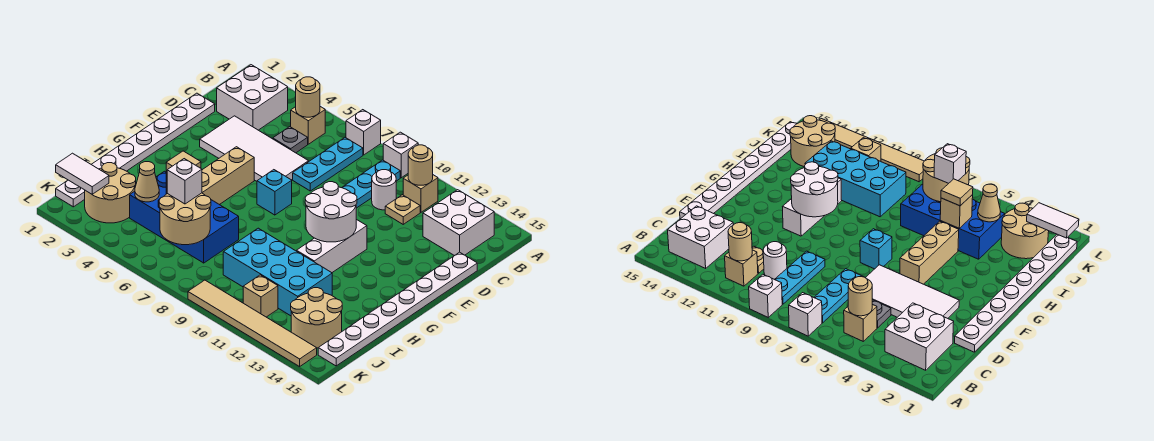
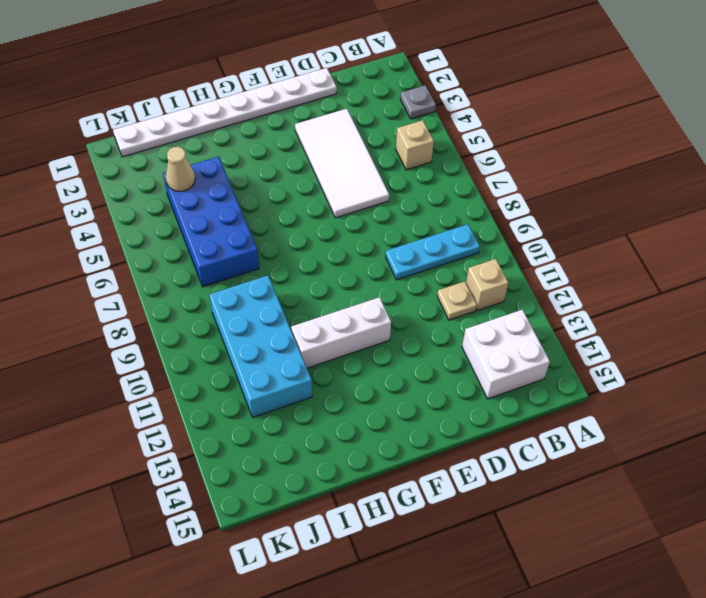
grey 1x1 plate [400,85,436,119] -> grey 1x1 plate moved to [273,127,308,153]
none -> white 1x1 brick [346,110,381,155]
none -> white 1x1 brick [383,132,418,178]
none -> white 2x2 brick [217,65,288,130]
none -> cyan 1x3 plate [293,137,363,191]

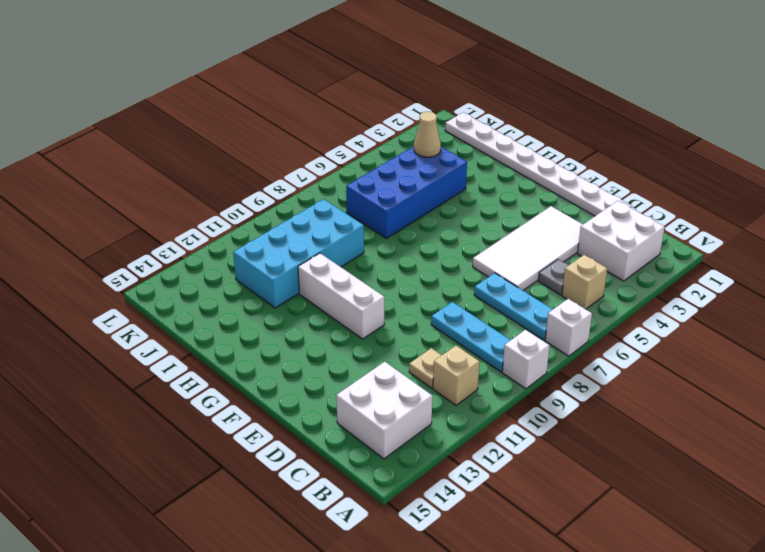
none -> white 1x1 round brick [372,170,396,210]
none -> white 1x8 plate [318,252,477,366]
none -> tan 1x3 brick [202,147,254,205]
none -> cyan 1x1 brick [257,170,292,215]

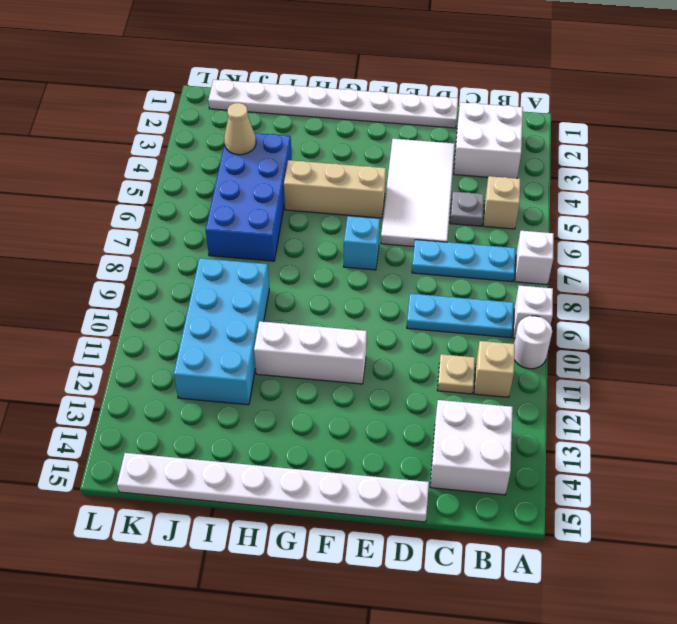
white 1x1 round brick [514,316,552,369] -> white 1x1 round brick moved to [372,170,396,210]
none -> tan 2x2 round brick [85,163,136,223]
none -> tan 2x2 round brick [291,288,342,348]
none -> tan 1x1 brick [243,275,278,317]
none -> tan 1x6 tile [188,280,317,367]

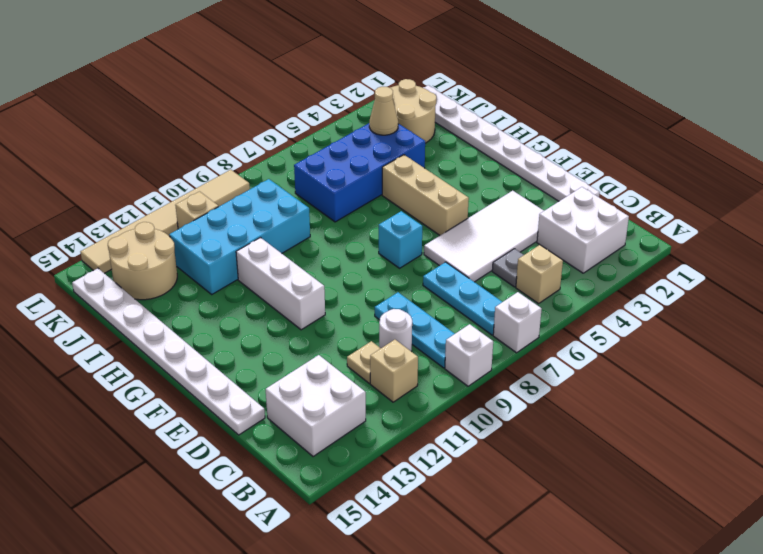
none -> tan 1x1 round brick [296,77,320,117]
none -> tan 1x1 round brick [408,145,433,185]
none -> white 2x2 round brick [305,182,357,242]
none -> tan 1x1 brick [940,195,973,228]

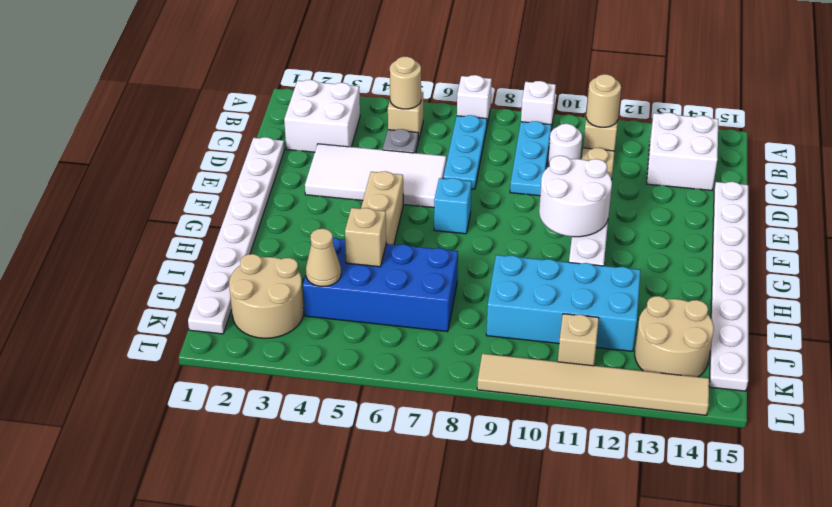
none -> tan 2x2 round brick [159,193,211,245]
none -> white 1x2 tile [56,153,109,194]
none -> tan 1x1 tile [166,151,201,170]
none -> white 1x1 brick [167,159,202,204]

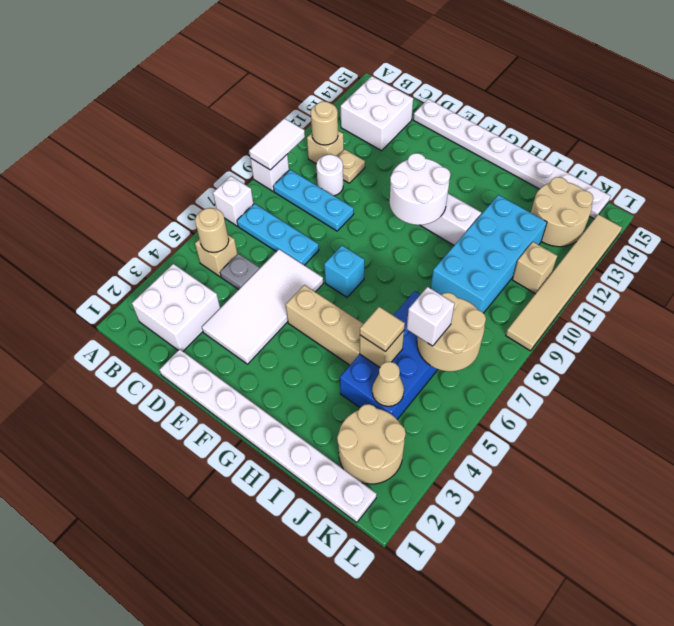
white 1x2 tile [249,118,305,170] -> white 1x2 tile moved to [56,153,109,194]

